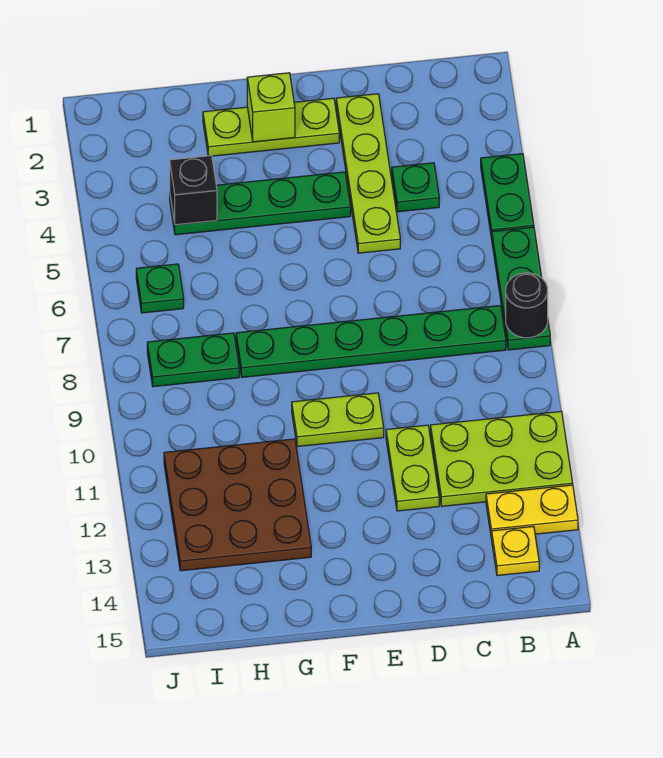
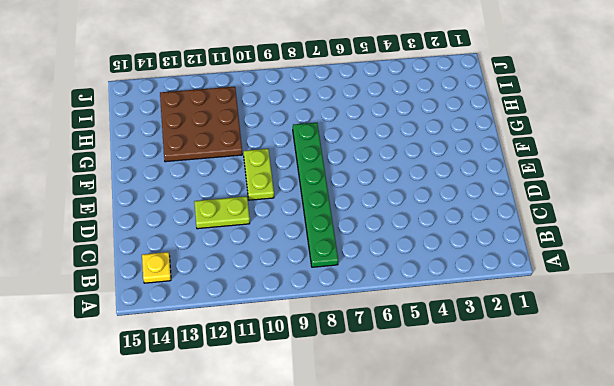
none -> green 1x2 plate [481,154,534,239]
none -> green 1x3 plate [492,227,550,350]
none -> lime 2x3 plate [431,411,573,506]

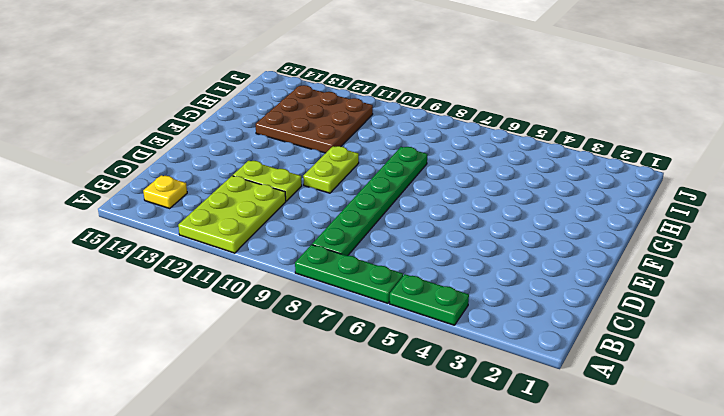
none -> yellow 1x2 plate [486,485,578,538]
none -> green 1x1 plate [392,163,439,212]
none -> lime 1x4 plate [336,94,400,253]

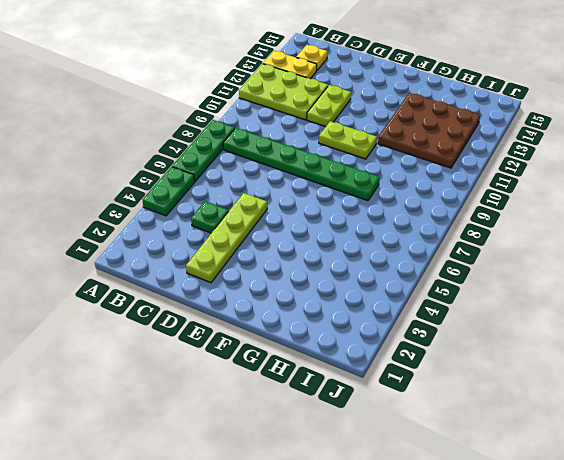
none -> lime 1x3 plate [203,98,339,156]
none -> green 1x4 plate [170,172,351,235]
none -> green 1x2 plate [147,333,239,387]

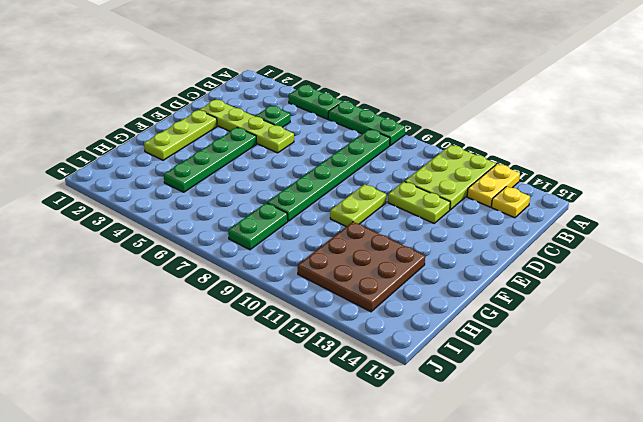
none -> green 1x1 plate [136,264,184,313]
none -> black 1x1 round brick [506,273,548,338]
none -> lime 1x1 brick [247,73,295,142]

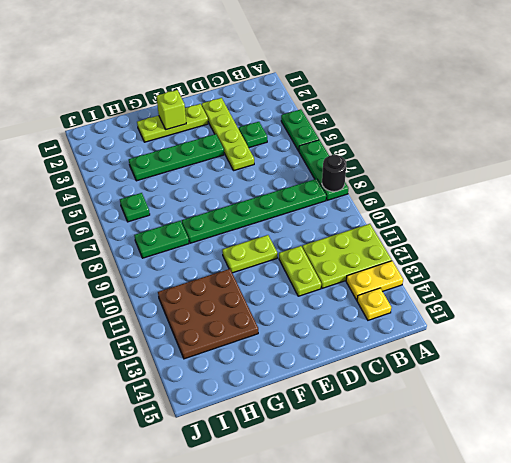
none -> black 1x1 brick [170,156,217,225]

